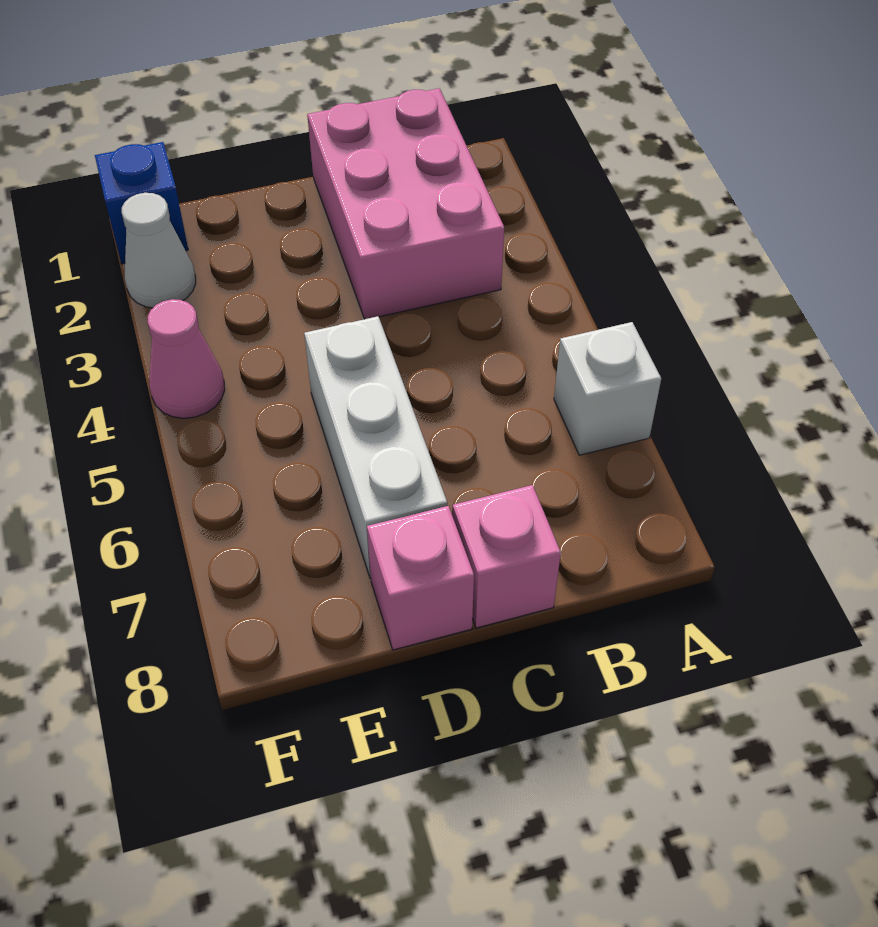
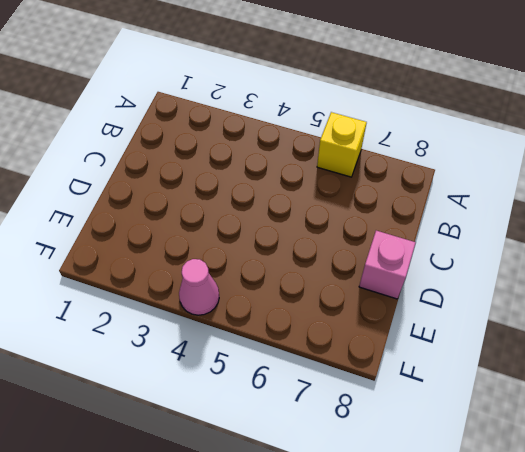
yellow 1x1 brick [317,112,367,177] -> white 1x1 brick [554,322,661,455]
none -> pink 2x3 brick [307,88,504,319]
none -> pink 1x1 brick [452,485,561,628]

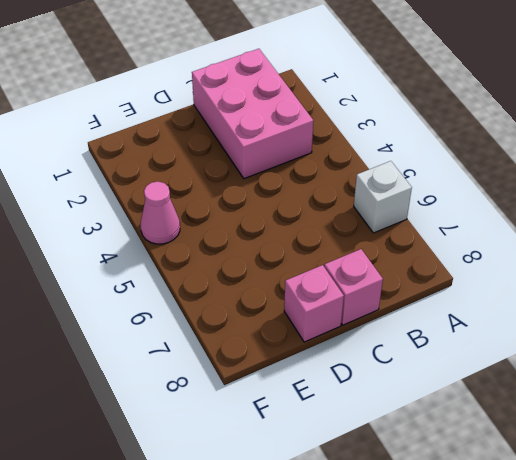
none -> white 1x3 brick [304,316,447,579]
none -> blue 1x1 brick [95,142,188,264]

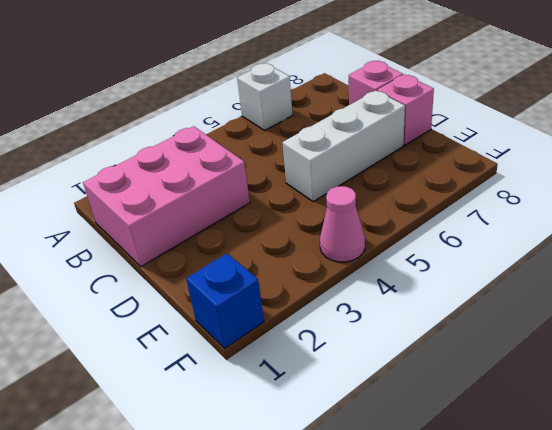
none -> white 1x1 cone [122,193,196,308]

